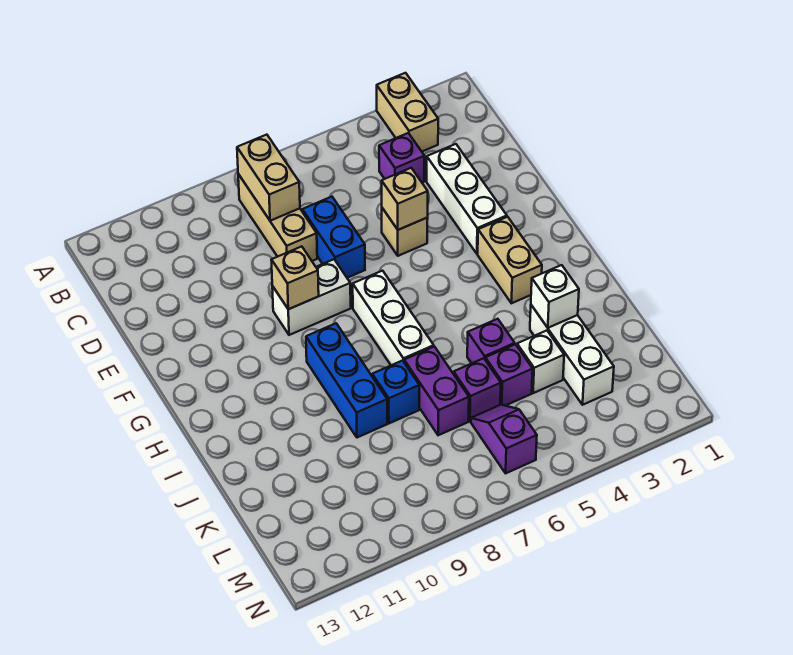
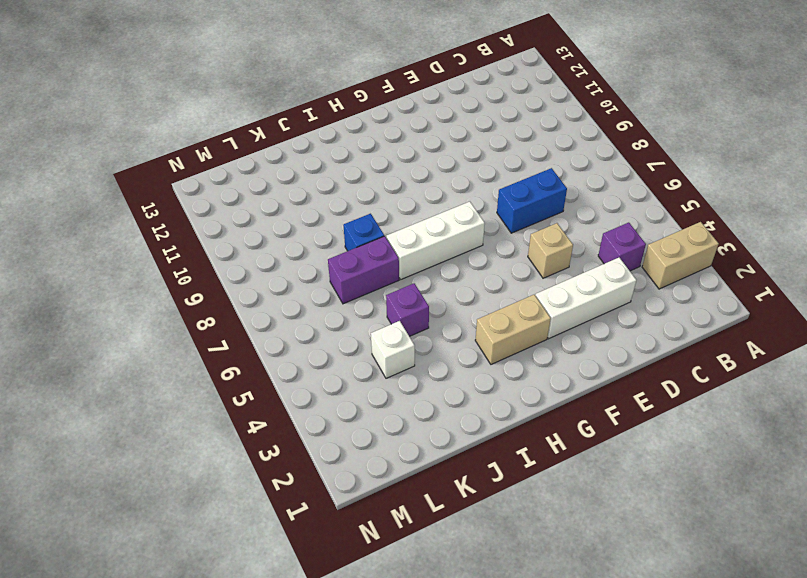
none -> tan 1x3 brick [238,174,317,261]
none -> white 1x2 brick [272,259,351,335]
none -> blue 1x3 brick [306,323,387,438]

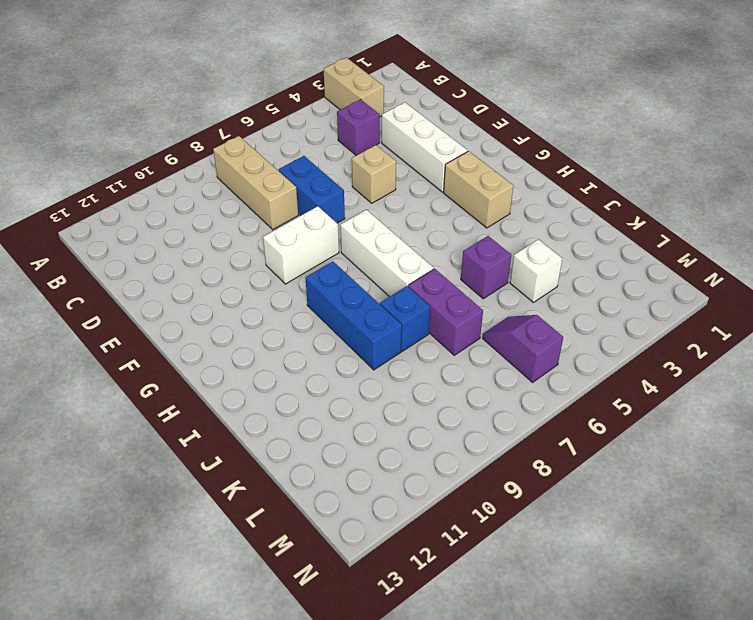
none -> white 1x3 brick [530,305,614,405]
none -> purple 1x1 brick [485,344,533,406]
none -> purple 1x1 brick [454,358,501,421]

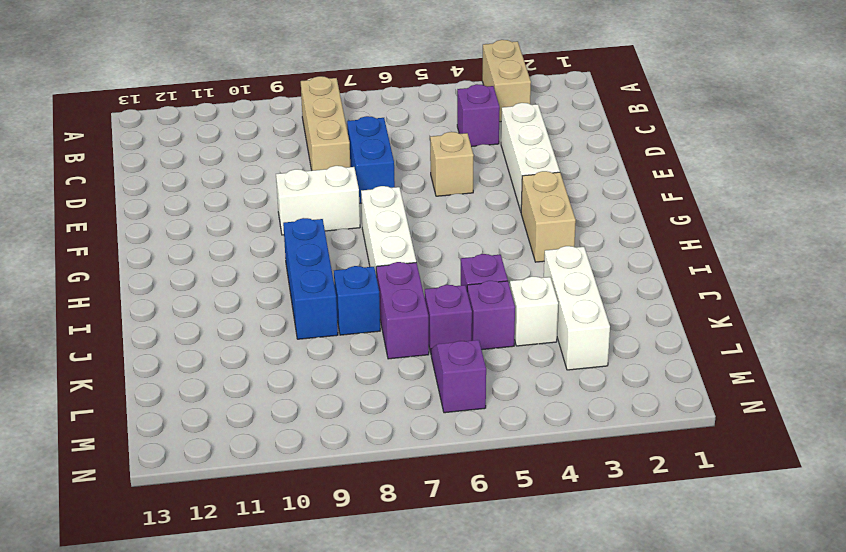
none -> tan 1x2 brick [237,135,300,221]
none -> tan 1x1 brick [381,168,428,230]
none -> tan 1x1 brick [271,246,319,309]

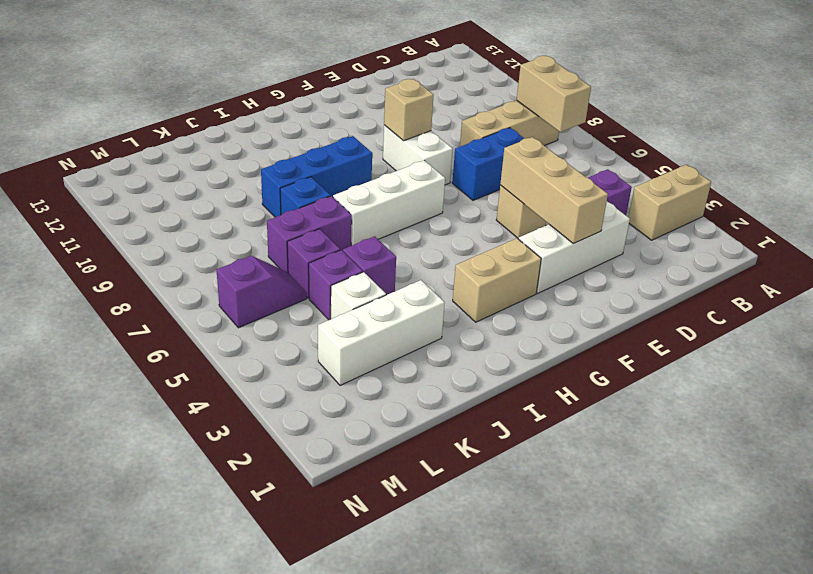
tan 1x2 brick [517,56,591,132] -> tan 1x2 brick turned to [237,135,300,221]
tan 1x3 brick [500,137,608,244] -> tan 1x1 brick [381,168,428,230]
none -> white 1x1 brick [531,265,579,328]

